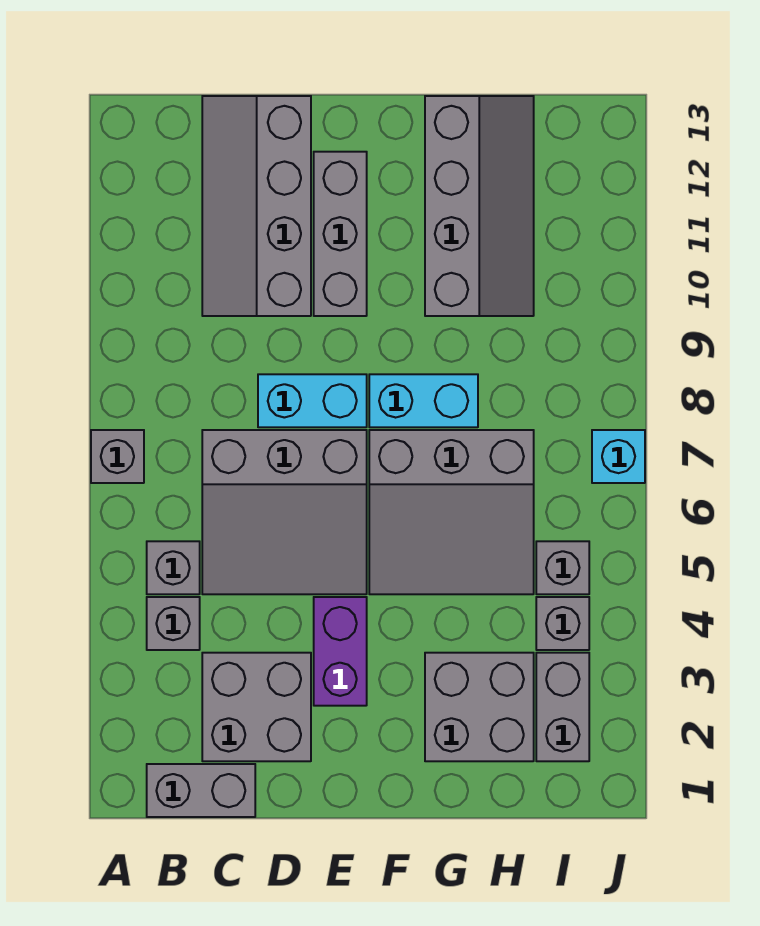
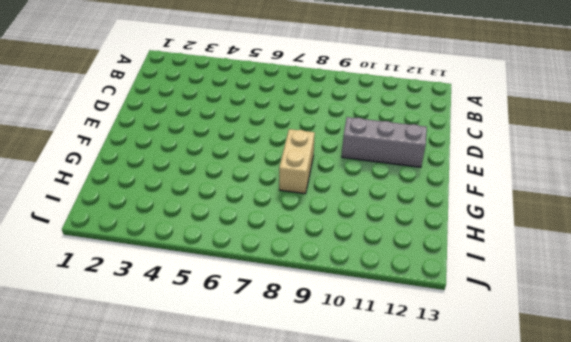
tan 1x2 brick [279,129,315,194] -> cyan 1x2 brick [369,374,478,427]
none -> grey 1x1 brick [91,430,144,483]
none -> grey 1x2 brick [147,764,255,817]
none -> grey 1x1 brick [147,597,200,650]

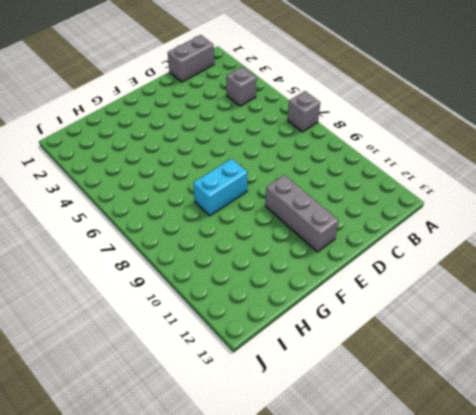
none -> grey 1x1 brick [147,541,200,594]
none -> grey 2x2 brick [202,653,311,761]
none -> grey 3x3 slope [202,430,367,594]

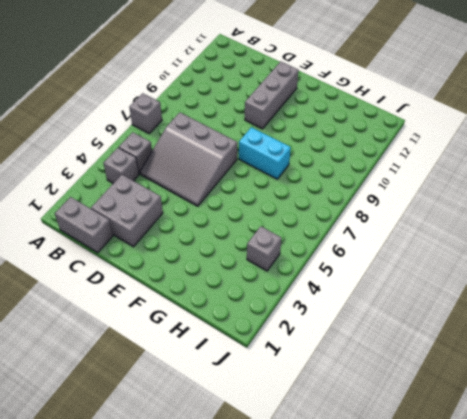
none -> grey 2x4 slope [202,96,311,316]
none -> cyan 1x2 brick [258,374,367,427]
none -> purple 1x2 brick [314,597,367,706]

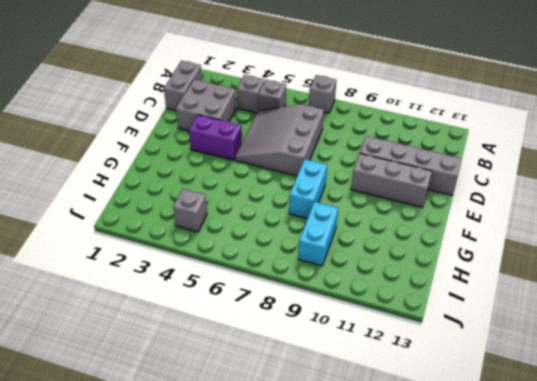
cyan 1x2 brick [298,202,338,266] -> cyan 1x2 brick moved to [258,374,367,427]
none -> grey 3x3 slope [369,430,534,594]
none -> grey 2x2 brick [425,653,534,761]
none -> grey 2x4 slope [425,96,534,316]

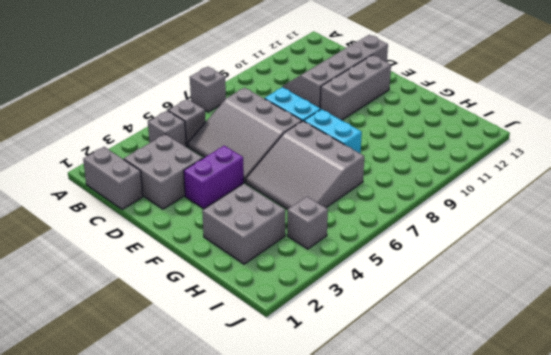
none -> grey 2x4 slope [425,96,534,316]
none -> grey 1x2 brick [536,653,589,761]
none -> grey 1x1 brick [536,541,589,594]

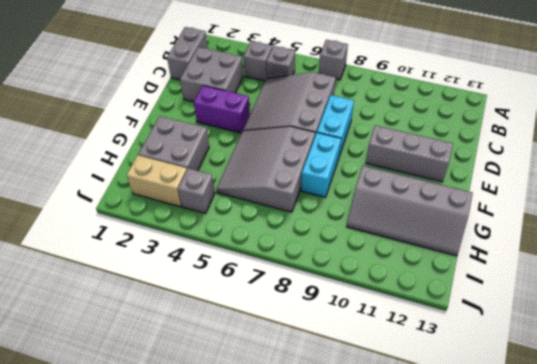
tan 1x2 brick [127,155,187,206] -> grey 1x2 brick [536,653,589,761]
none -> grey 2x4 slope [202,96,311,316]
none -> grey 1x1 brick [536,541,589,594]
none -> cyan 1x1 brick [592,430,645,483]

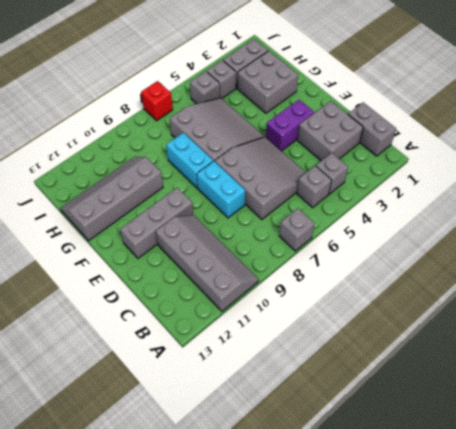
grey 2x4 slope [156,215,259,311] -> grey 2x4 slope turned to [202,96,311,316]
red 1x1 brick [141,81,173,121] -> cyan 1x1 brick [592,430,645,483]

